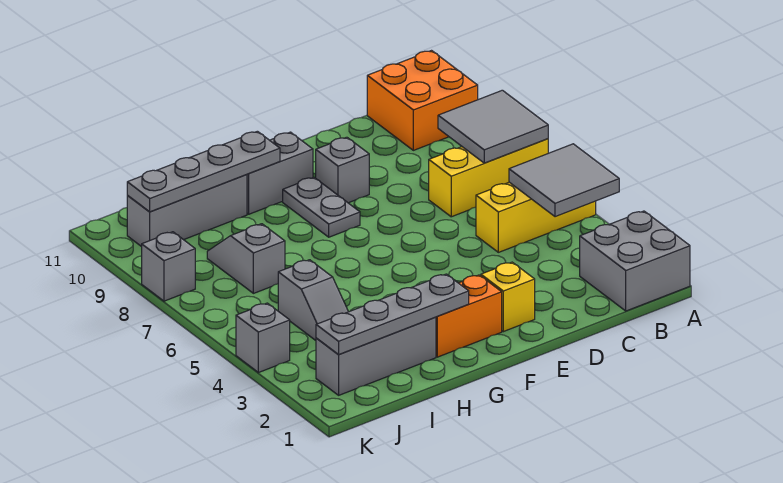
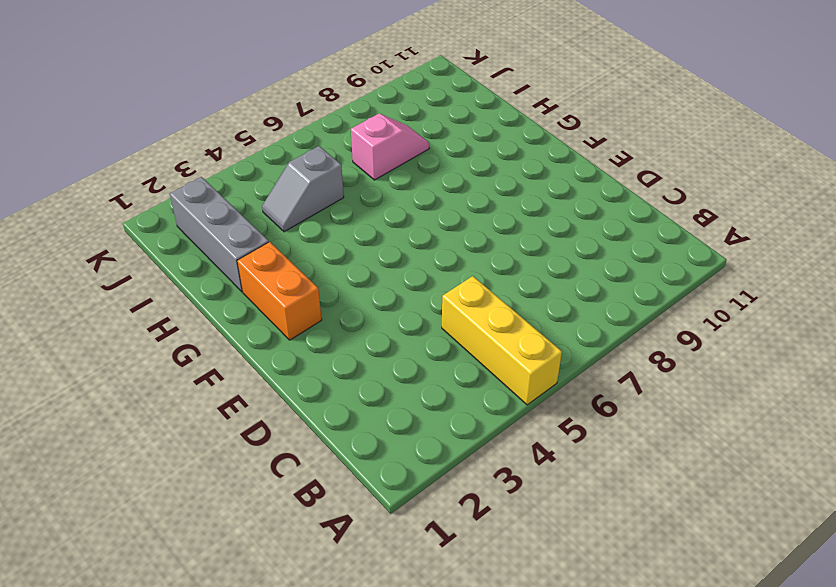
pink 1x2 slope [351,114,429,180] -> grey 1x2 slope [207,224,285,293]
none -> grey 2x2 brick [580,211,690,311]
none -> yellow 1x3 brick [429,139,548,217]
none -> orange 2x2 brick [367,51,478,150]

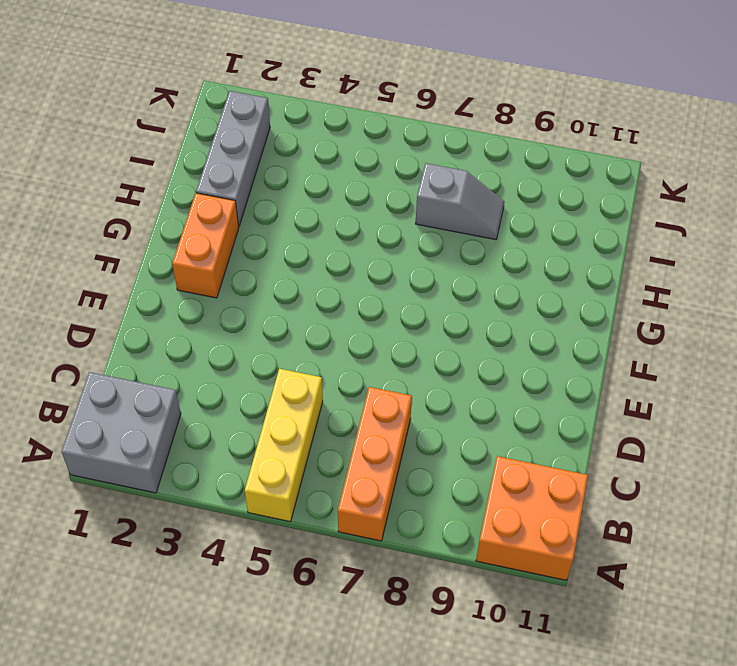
orange 1x3 brick [338,387,412,541] -> yellow 1x3 brick [429,139,548,217]
none -> yellow 1x1 brick [481,262,535,332]
none -> grey 1x1 brick [316,137,369,203]
none -> grey 1x2 plate [283,177,360,237]

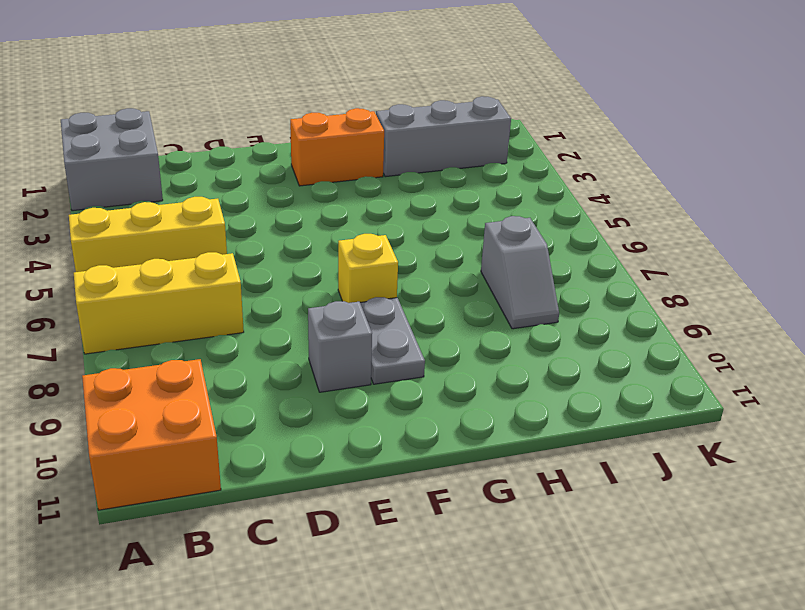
yellow 1x1 brick [338,234,398,303] -> yellow 1x1 brick moved to [481,262,535,332]
none -> grey 1x2 brick [247,132,313,214]
none -> grey 1x3 brick [127,175,247,247]
none -> grey 1x2 slope [278,260,348,340]

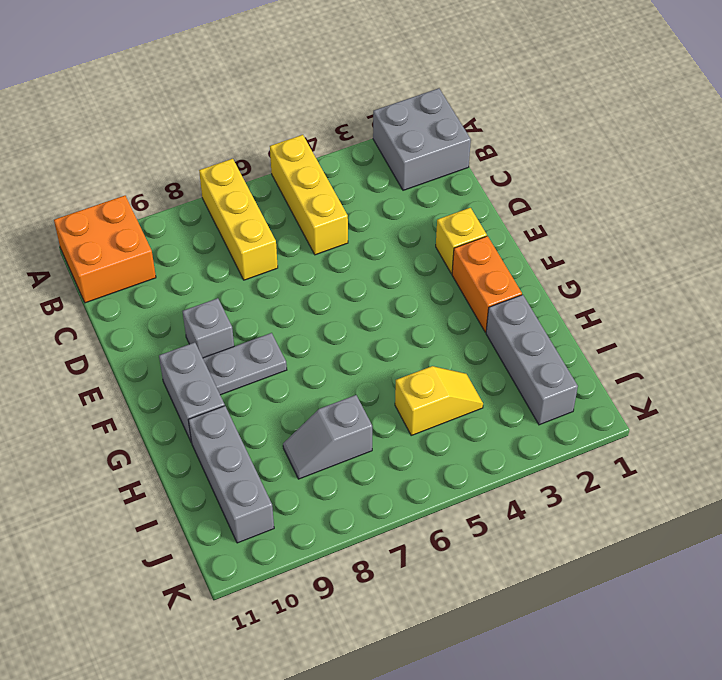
yellow 1x2 slope [395,366,483,435] -> grey 1x2 slope [278,260,348,340]
none -> grey 1x1 brick [236,303,290,373]
none -> grey 1x1 brick [142,232,195,301]
none -> grey 2x2 tile [509,144,619,217]

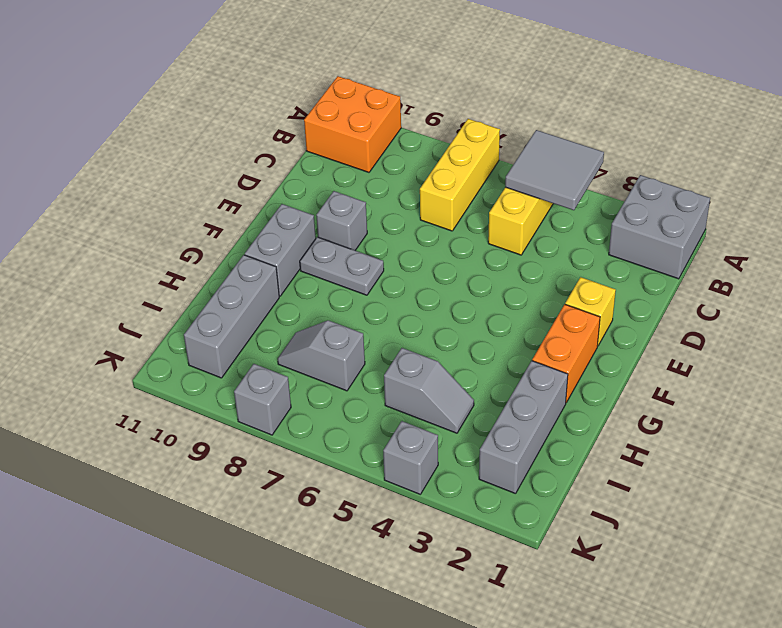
none -> grey 2x2 tile [438,90,548,163]
none -> grey 1x4 plate [316,274,469,355]
none -> grey 1x4 plate [127,131,280,212]

